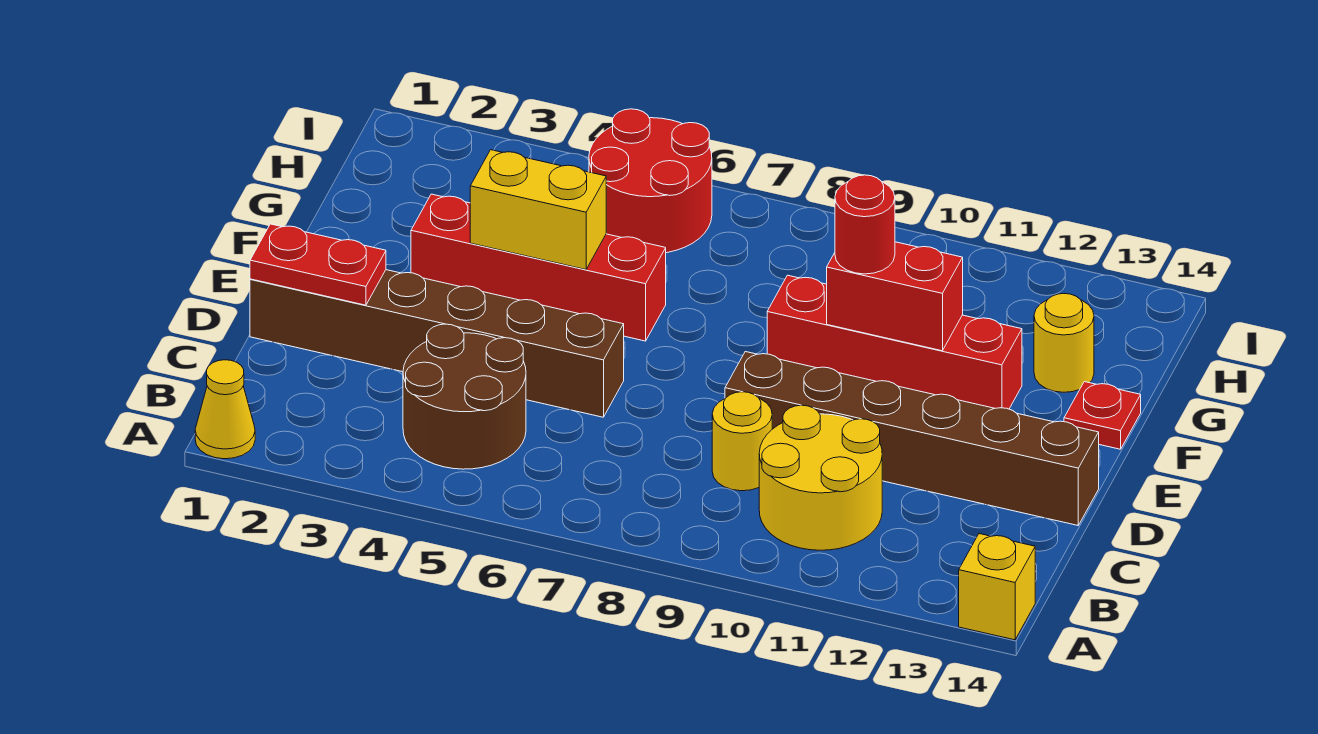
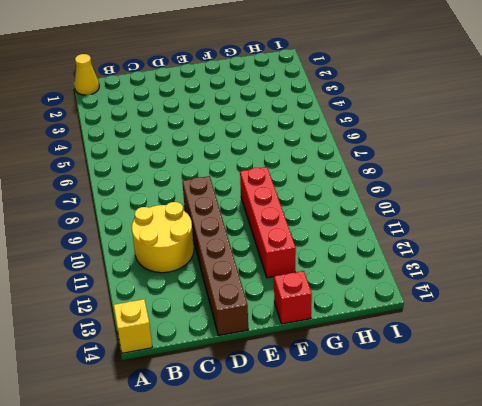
red 1x1 brick [274,271,312,324] -> red 1x1 plate [1064,382,1141,449]
none -> brown 2x2 round brick [403,324,526,469]
none -> yellow 1x1 round brick [712,392,772,491]
none -> brown 1x6 brick [250,270,624,417]

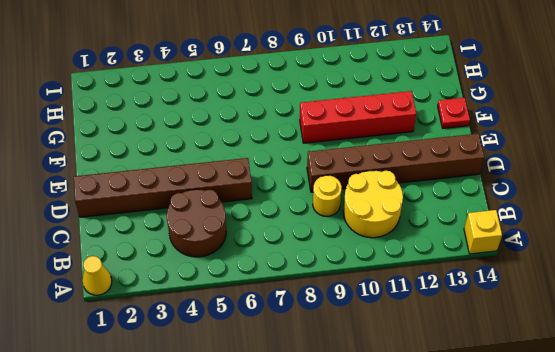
none -> red 1x4 brick [411,194,666,341]
none -> yellow 1x1 round brick [1034,294,1094,392]
none -> red 2x2 round brick [589,109,712,253]

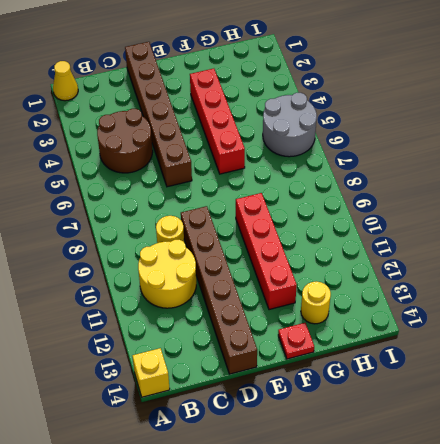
grey 2x2 round brick [263,93,317,157] -> red 2x2 round brick [589,109,712,253]
none -> red 1x2 plate [250,224,386,305]
none -> yellow 1x2 brick [470,150,606,270]
none -> red 1x2 brick [827,242,963,351]

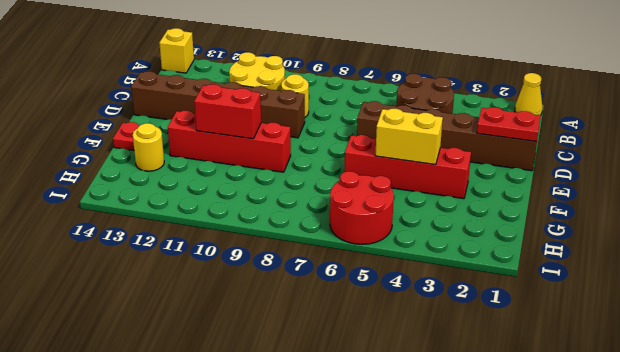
none -> red 1x1 round brick [835,175,895,274]

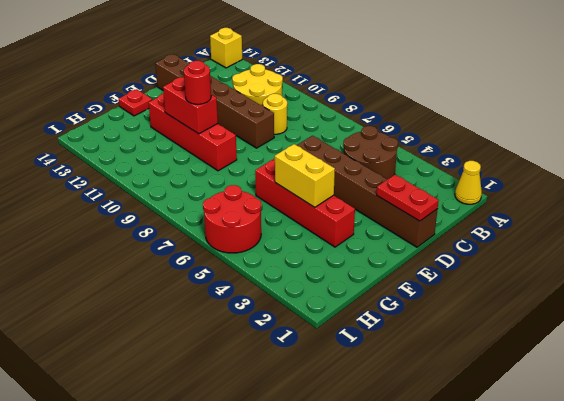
none -> yellow 1x1 round brick [1034,294,1094,392]

